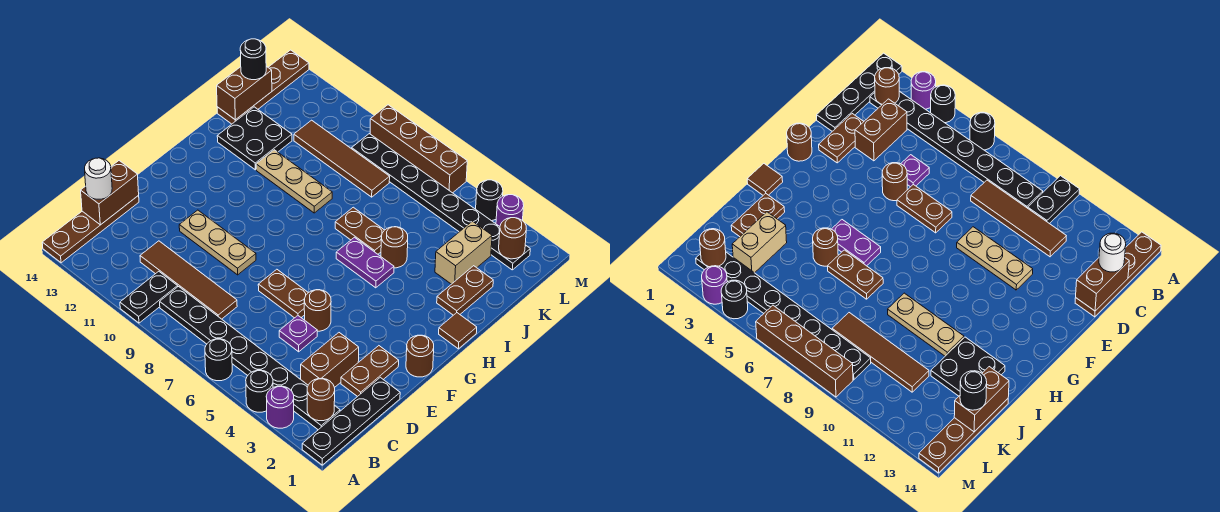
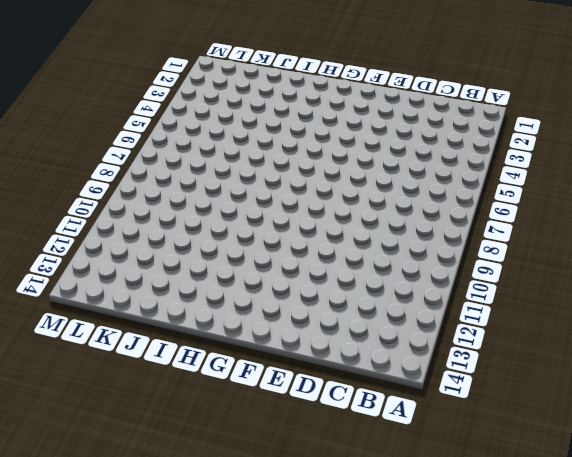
none -> black 1x4 plate [302,377,400,465]
none -> purple 1x1 round brick [266,386,294,428]
none -> black 1x1 round brick [246,370,273,412]
none -> black 1x1 round brick [205,339,232,381]

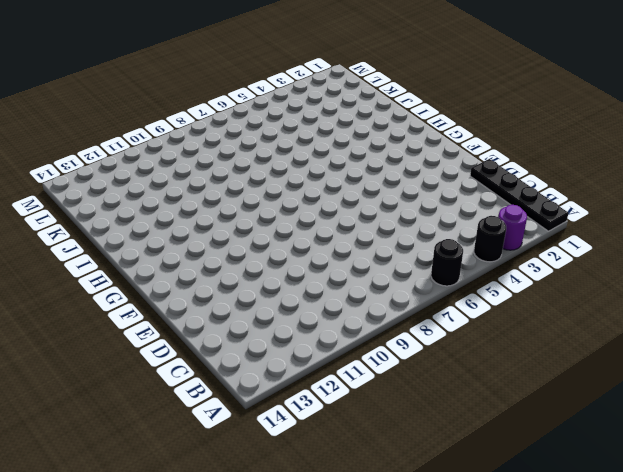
none -> black 1x2 plate [120,271,178,323]
none -> brown 1x4 plate [42,196,139,263]
none -> black 1x8 plate [160,287,340,430]
none -> brown 1x2 brick [301,333,359,387]

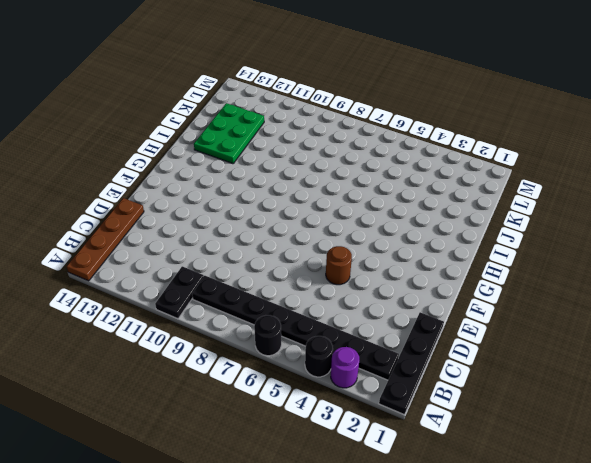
green 2x3 plate [194,103,264,164] -> black 2x2 plate [217,107,292,170]
none -> brown 1x2 brick [301,333,359,387]
none -> brown 1x4 tile [140,241,237,319]
none -> brown 1x2 plate [341,346,399,397]
none -> purple 1x1 plate [279,316,317,352]

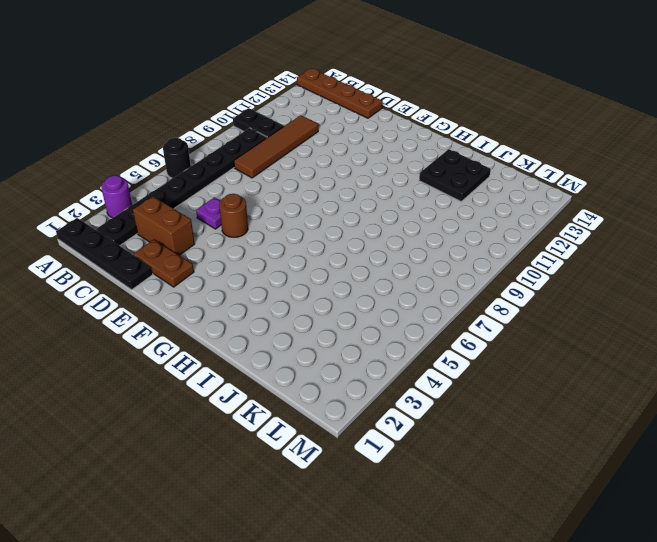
none -> black 1x1 round brick [246,370,273,412]
none -> brown 1x2 plate [258,269,308,318]
none -> tan 1x3 plate [179,210,256,275]
none -> brown 1x1 round brick [406,335,434,377]

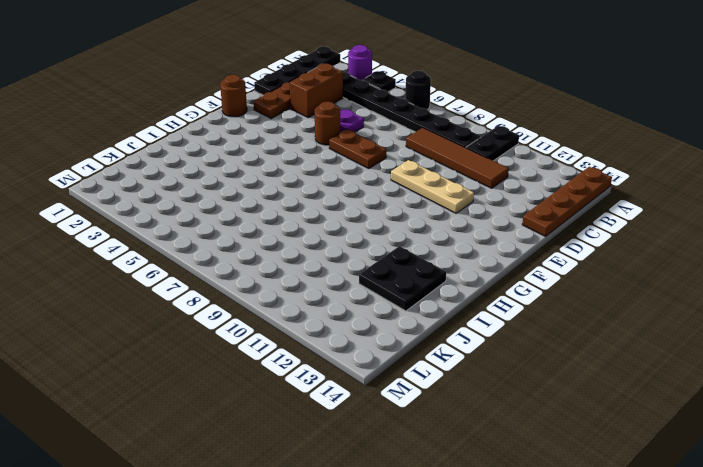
black 1x1 plate [362,71,396,92] -> black 1x1 round brick [246,370,273,412]
none -> brown 1x1 tile [439,313,477,349]
none -> purple 1x2 plate [336,237,394,288]
none -> brown 1x2 plate [437,266,493,315]
none -> brown 1x1 round brick [381,227,408,268]

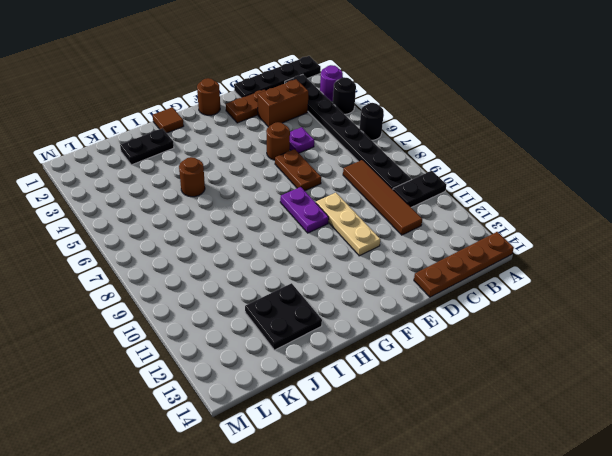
purple 1x2 plate [280,187,329,233] -> purple 1x2 plate moved to [336,237,394,288]
black 1x2 plate [120,128,174,165] -> brown 1x2 plate [437,266,493,315]
none -> brown 1x2 plate [335,207,384,254]
none -> tan 1x3 plate [256,150,332,213]
none -> tan 1x2 brick [435,221,492,284]
none -> brown 1x4 plate [217,50,309,124]

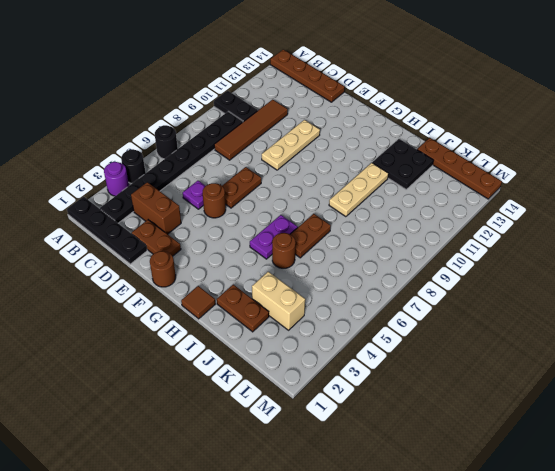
none -> brown 1x4 tile [294,120,390,197]
none -> black 1x8 plate [352,134,530,270]
none -> purple 1x1 round brick [496,195,524,226]
none -> black 1x1 round brick [476,180,503,221]

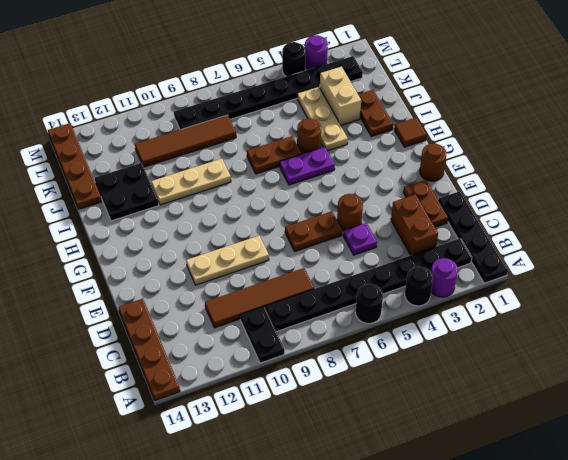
tan 1x3 plate [297,87,348,151] -> none
none -> brown 1x4 brick [370,105,467,193]
none -> brown 1x1 round brick [307,378,335,421]
none -> brown 1x2 brick [81,161,139,225]
none -> brown 1x2 brick [217,66,272,120]

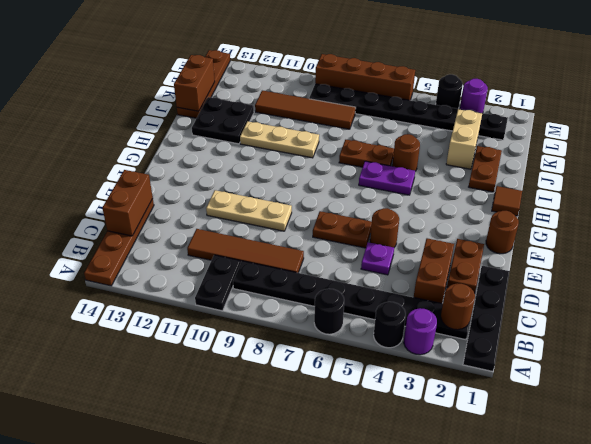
none -> brown 1x1 round brick [499,218,526,259]
none -> white 1x1 round brick [85,158,112,199]
none -> black 1x1 round brick [240,39,266,80]

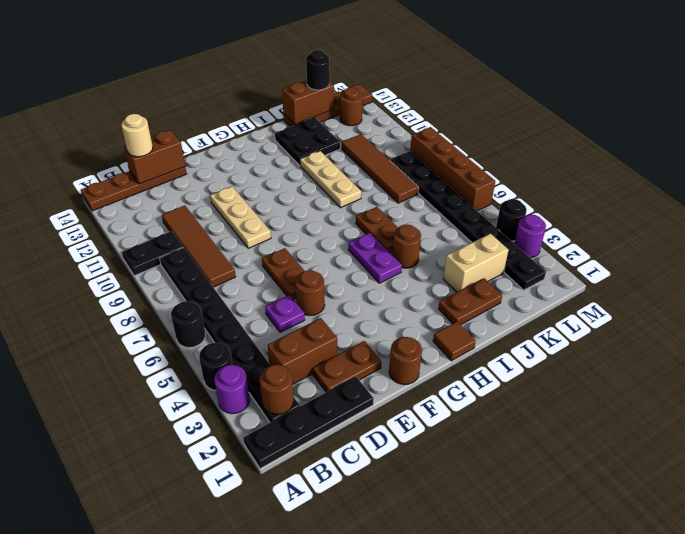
tan 1x1 round brick [121,114,153,157] -> white 1x1 round brick [85,158,112,199]
brown 1x1 round brick [340,88,363,126] -> brown 1x1 round brick moved to [499,218,526,259]

